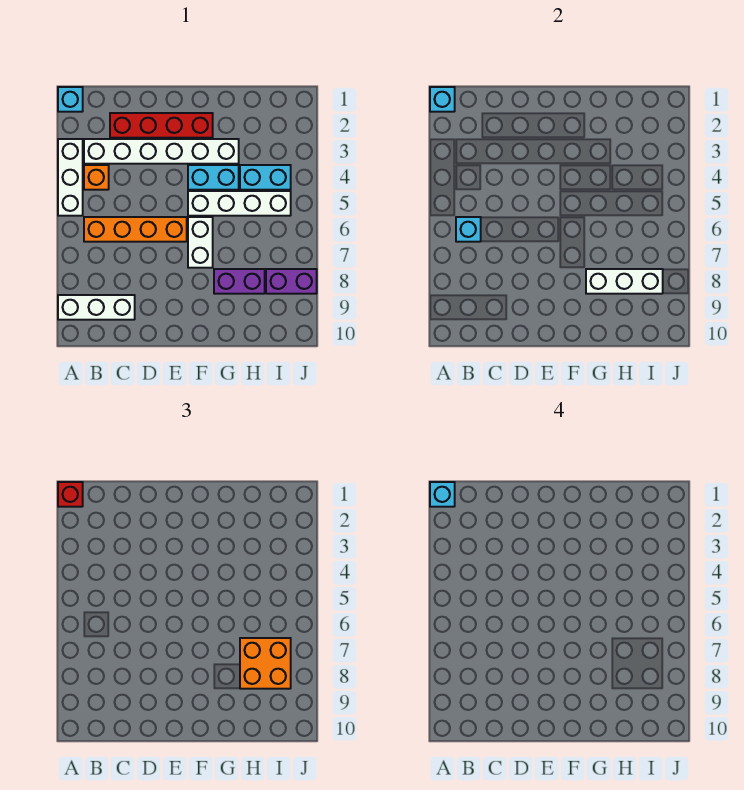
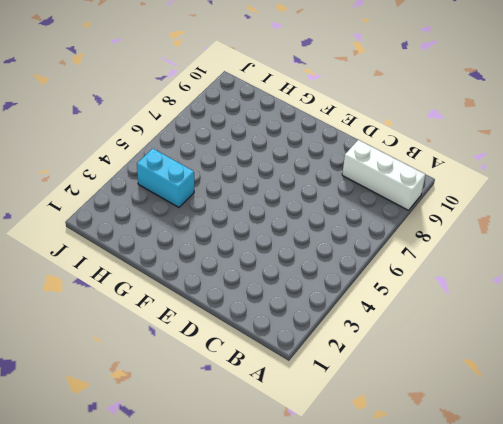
none -> cyan 1x1 brick [58,87,83,112]
none -> white 1x3 brick [58,139,83,216]
none -> white 1x6 brick [84,139,239,164]

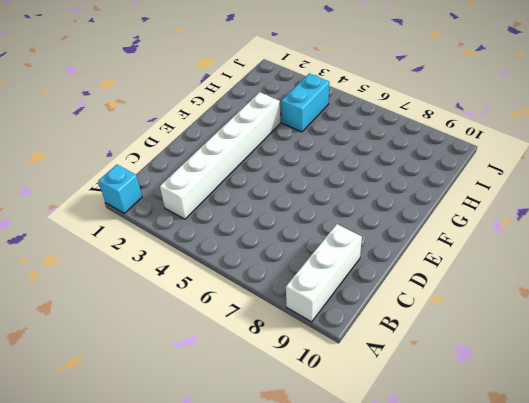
none -> white 1x3 brick [58,139,83,216]
none -> orange 1x1 brick [84,165,109,190]
none -> orange 1x4 brick [84,217,187,242]

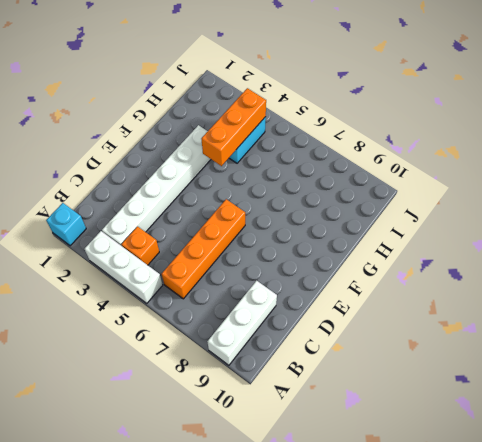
orange 1x3 brick [202,88,266,166] -> none
none -> red 1x4 brick [110,113,213,138]
none -> cyan 1x2 brick [188,165,239,190]
none -> white 1x4 brick [188,191,291,216]

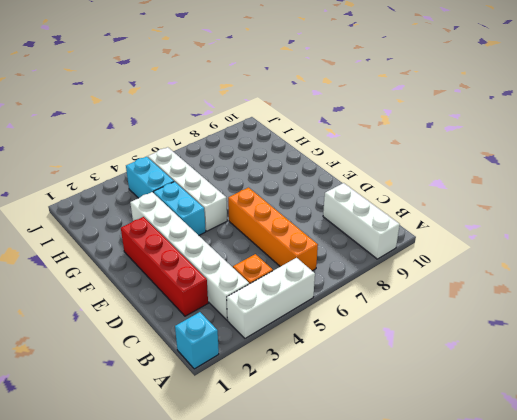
none -> white 1x2 brick [188,217,213,268]
none -> purple 1x2 brick [214,269,265,294]
none -> purple 1x2 brick [266,269,317,294]

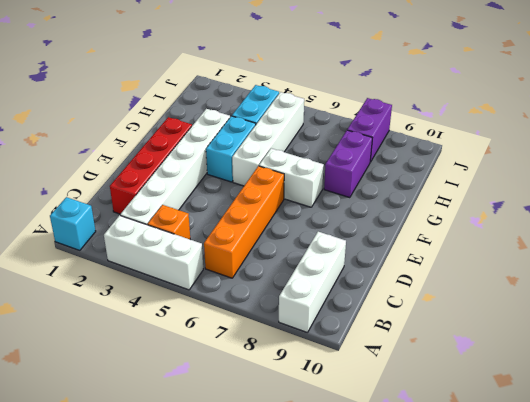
none -> cyan 1x1 brick [430,87,455,112]
none -> cyan 1x1 brick [456,217,481,242]
none -> white 1x3 brick [586,269,663,294]

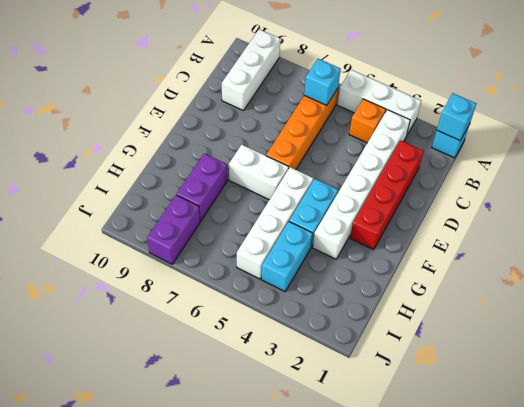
none -> white 1x3 brick [586,269,663,294]
none -> red 1x1 brick [58,482,83,507]
none -> orange 2x2 brick [240,638,291,689]

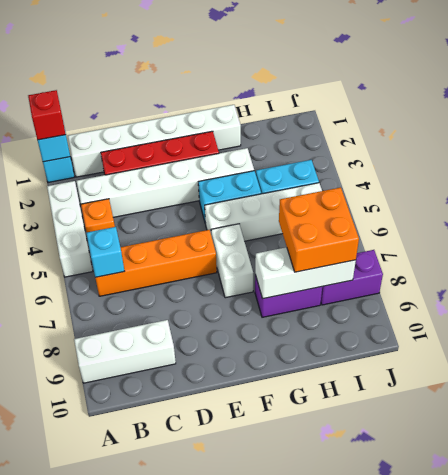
white 1x6 brick [68,105,241,177] -> none
none -> cyan 1x1 brick [430,482,455,507]

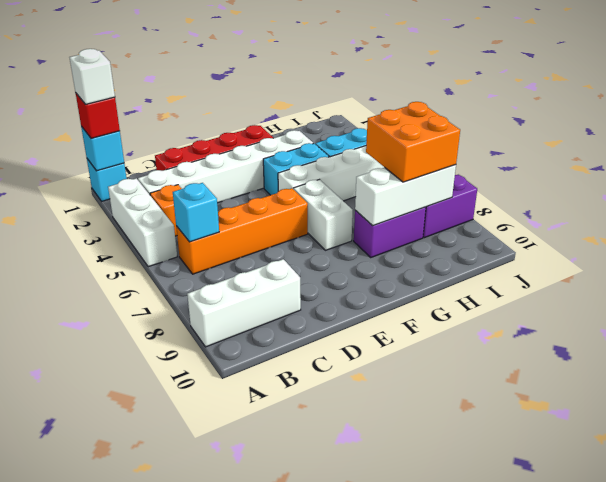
white 1x1 brick [70,49,115,104] -> cyan 1x1 brick [430,482,455,507]

